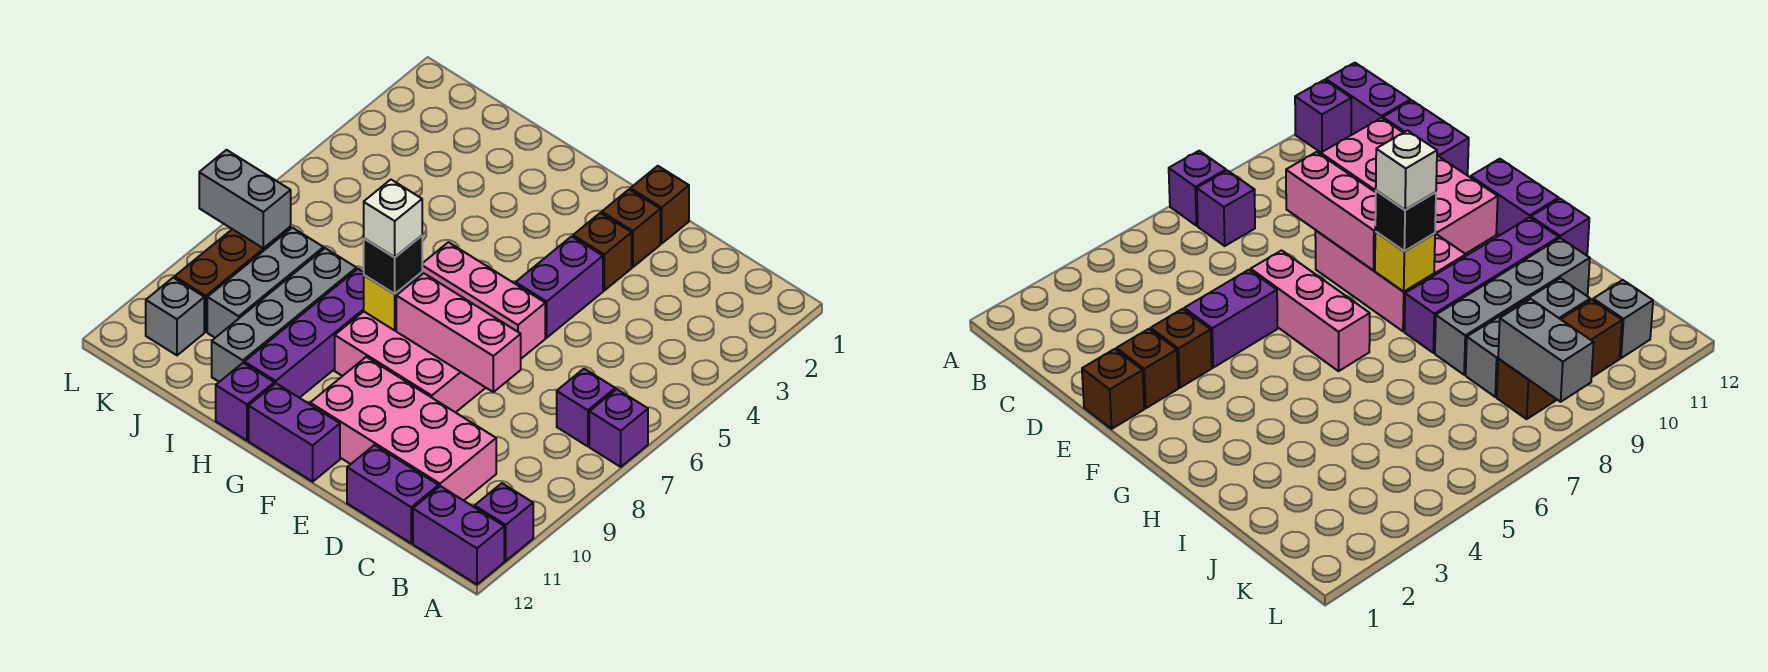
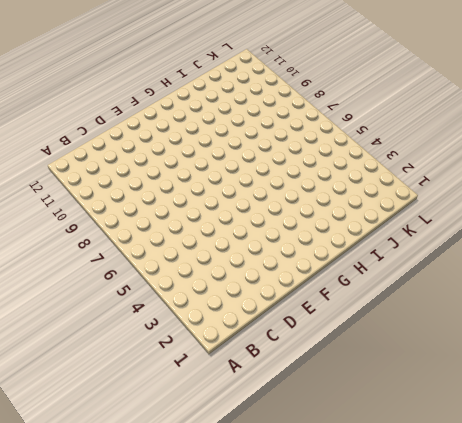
none -> purple 1x1 brick [589,389,648,467]
none -> purple 1x1 brick [475,483,533,561]
none -> purple 1x2 brick [413,486,504,584]

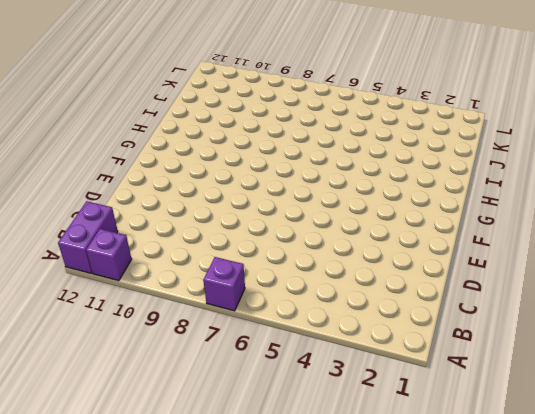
none -> purple 1x1 brick [557,369,615,446]
none -> pink 2x4 brick [310,357,496,501]
none -> purple 1x2 brick [347,445,439,543]

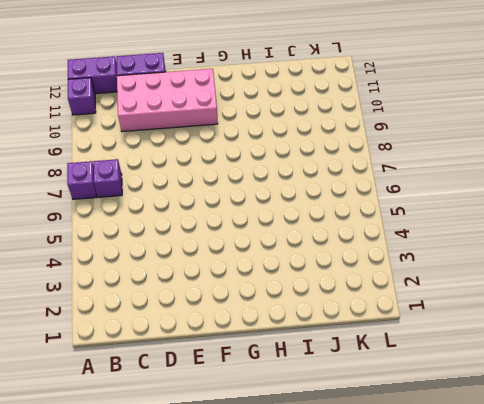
none -> brown 1x1 brick [630,166,689,244]
none -> brown 1x1 brick [602,189,660,267]
none -> brown 1x1 brick [573,213,632,291]

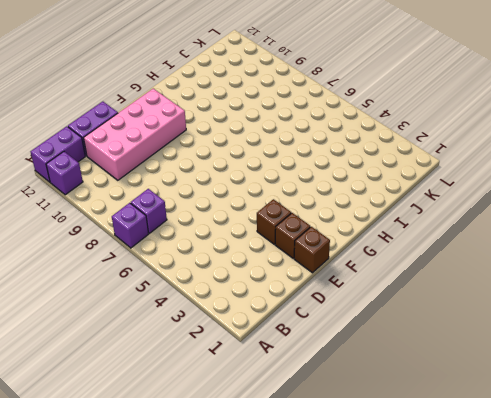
none -> purple 1x2 brick [515,236,603,338]
none -> pink 1x3 brick [422,242,545,359]
none -> pink 2x3 brick [335,312,486,413]

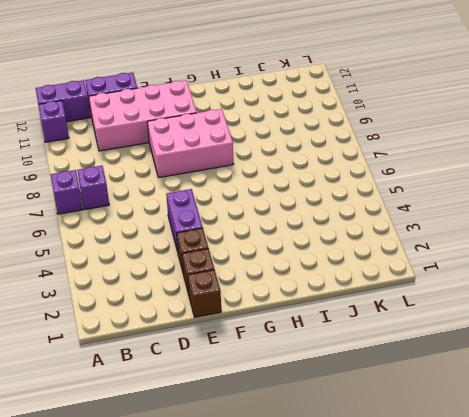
none -> pink 1x3 brick [422,242,545,359]
none -> purple 1x2 brick [249,384,340,482]
none -> purple 1x4 brick [244,269,364,398]

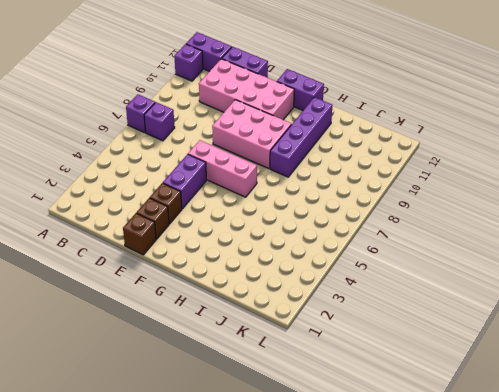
none -> purple 1x1 brick [216,363,274,441]
none -> grey 1x4 brick [212,248,356,382]
none -> grey 1x3 brick [207,228,324,338]

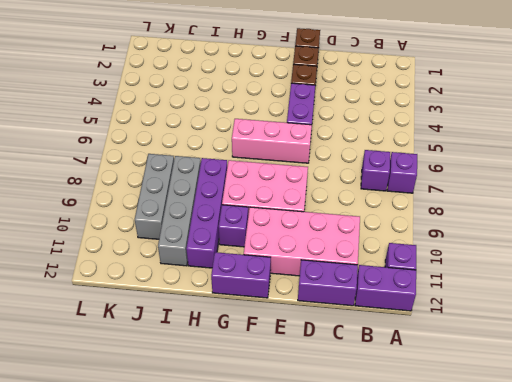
purple 1x1 brick [219,205,248,247] -> purple 1x1 brick moved to [216,363,274,441]
none -> brown 1x3 brick [175,227,291,332]
none -> grey 1x1 brick [146,278,204,355]
none -> pink 1x3 brick [396,273,521,392]

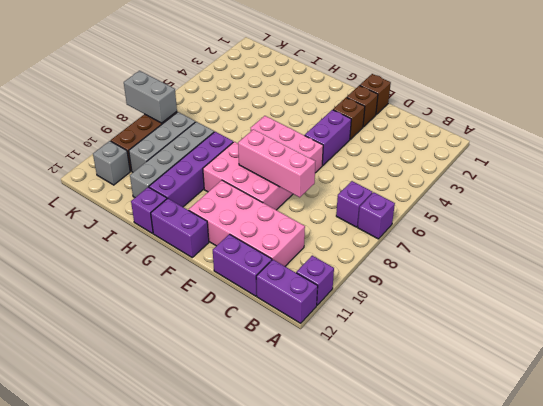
none -> yellow 1x1 brick [364,272,422,330]
none -> black 1x1 brick [364,236,422,294]
none -> white 1x1 brick [364,180,422,257]

